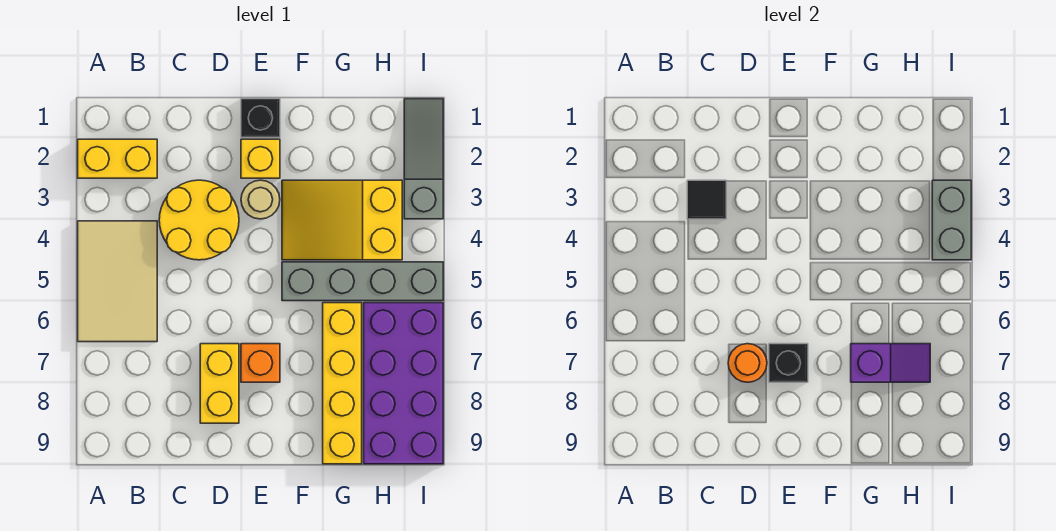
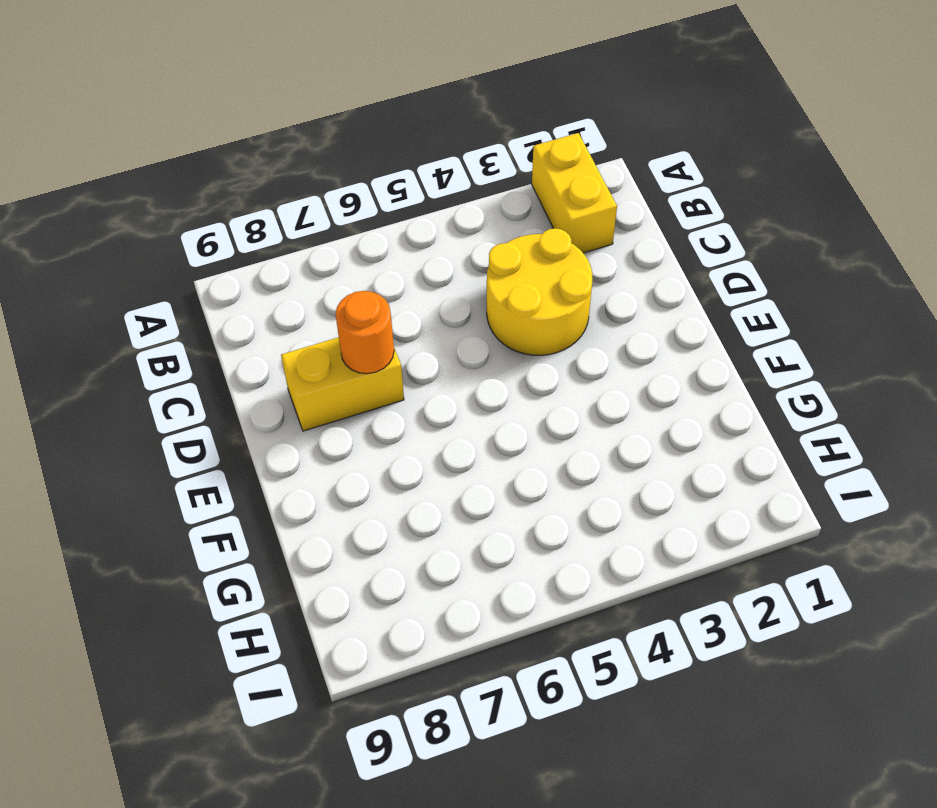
none -> tan 2x3 tile [78,221,157,342]
none -> black 1x1 brick [241,99,280,137]
none -> yellow 1x1 brick [241,139,280,178]

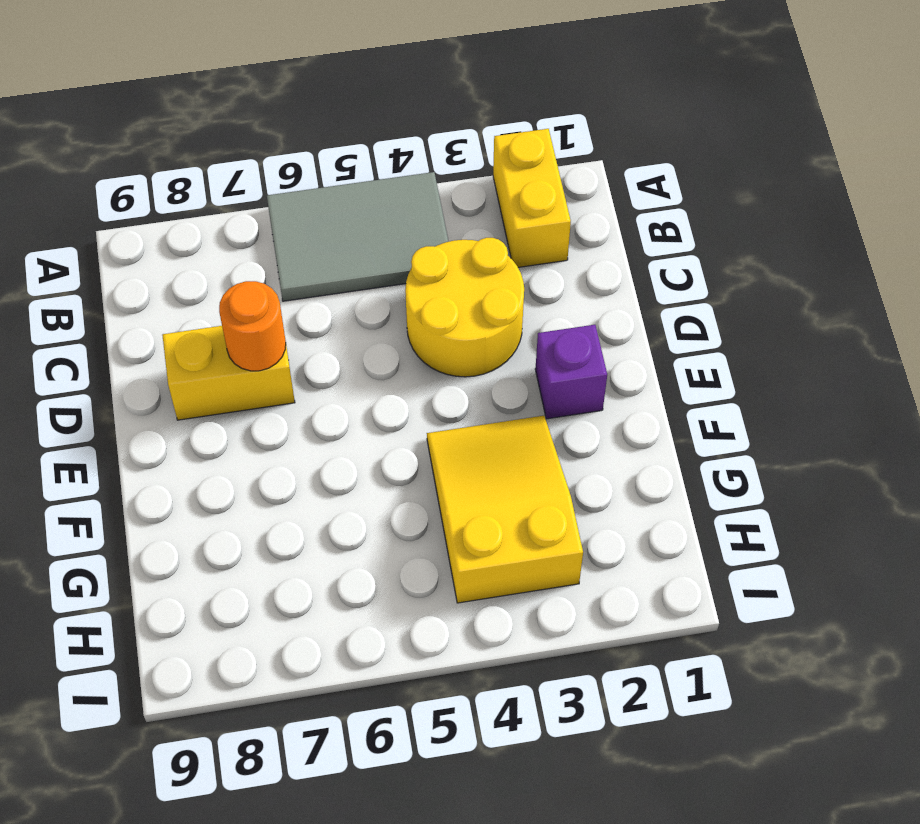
grey 2x3 tile [267,172,449,301] -> tan 2x3 tile [78,221,157,342]
purple 1x1 brick [535,325,607,419] -> yellow 1x1 brick [241,139,280,178]
none -> black 1x1 brick [241,99,280,137]
none -> tan 1x1 round brick [241,180,280,219]
none -> orange 1x1 brick [241,344,280,382]

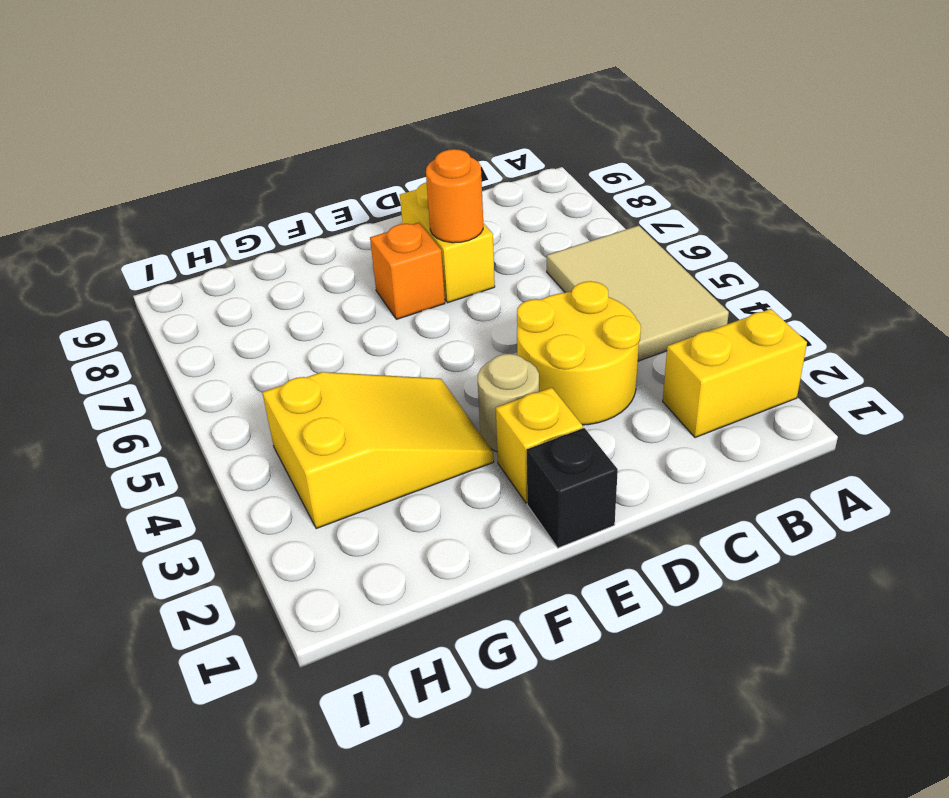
none -> grey 1x4 brick [282,262,443,301]
none -> yellow 1x4 brick [323,303,362,464]
none -> purple 2x4 brick [364,303,443,464]

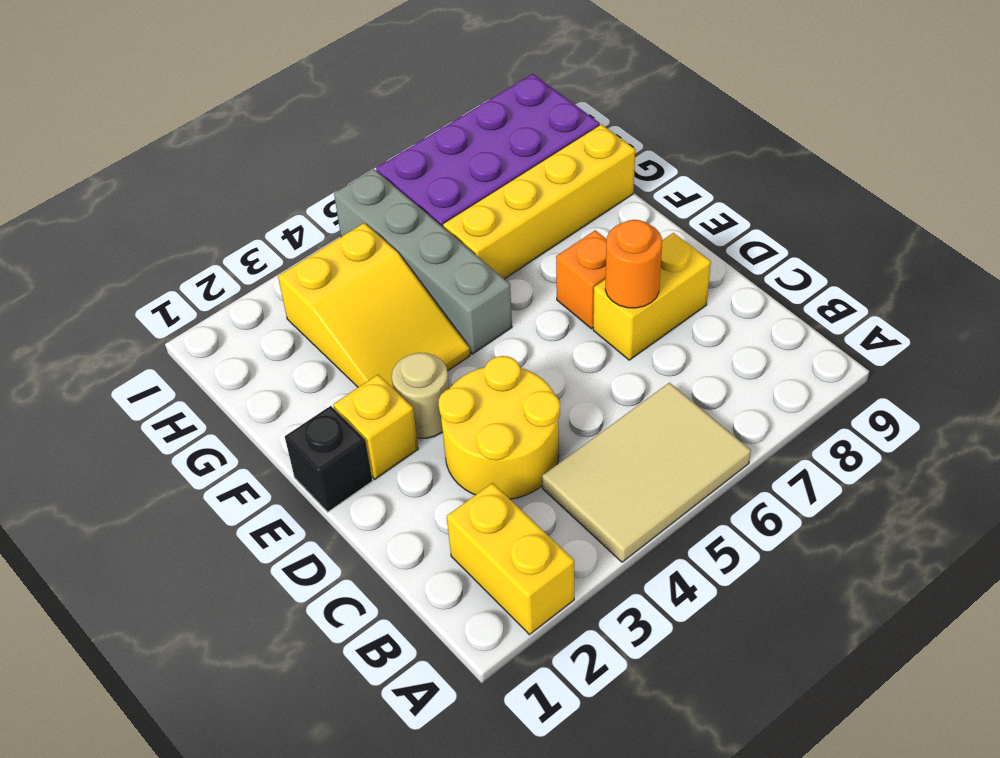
none -> grey 1x3 slope [404,99,443,219]
none -> black 1x1 tile [687,180,726,219]
none -> black 1x1 brick [769,344,808,382]

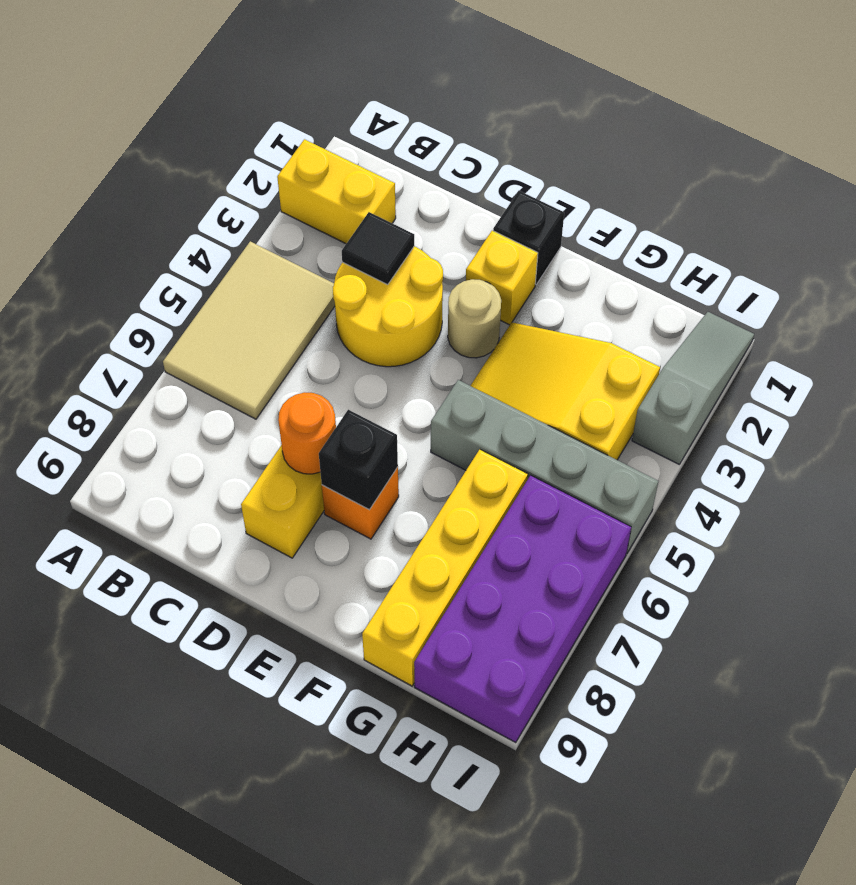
none -> purple 1x2 slope [851,344,930,382]
none -> grey 1x2 brick [932,180,971,260]

